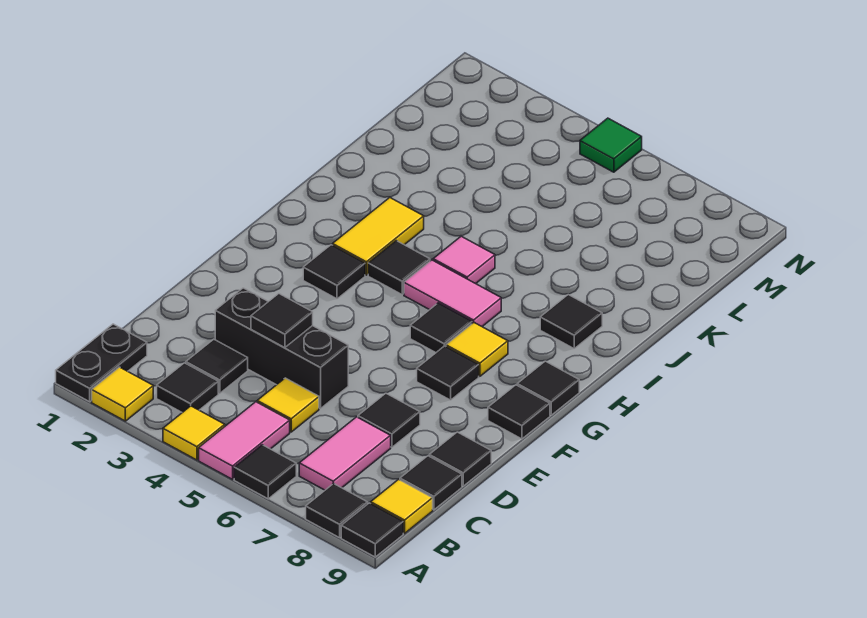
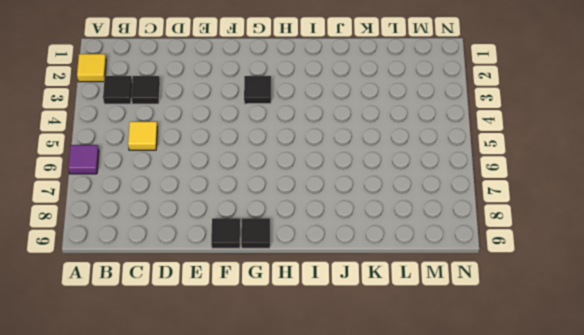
purple 1x1 tile [68,145,99,174] -> black 1x1 tile [234,445,296,499]
none -> black 1x2 plate [56,324,147,402]
none -> yellow 1x1 tile [163,406,225,460]
none -> pink 1x2 tile [199,402,290,479]

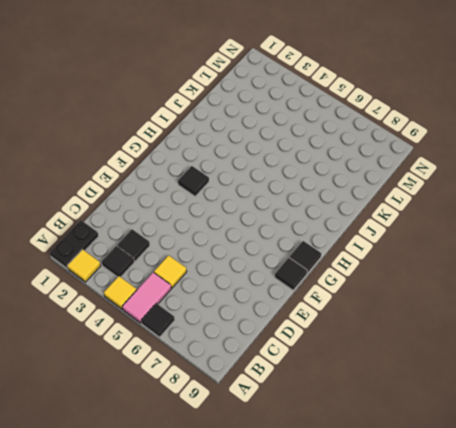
none -> black 1x1 tile [306,484,368,538]
none -> black 1x1 tile [341,503,403,557]
none -> pink 1x2 tile [299,417,391,490]

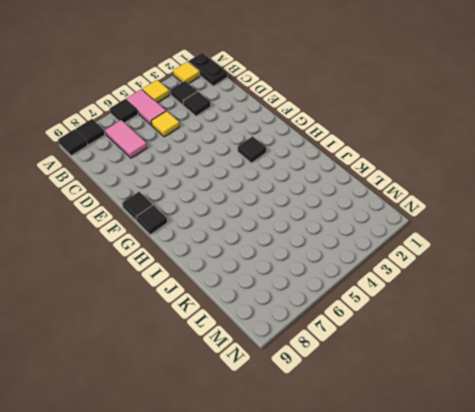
none -> yellow 1x1 tile [371,479,433,533]
none -> black 1x1 tile [400,456,462,510]
none -> black 1x3 brick [215,288,348,409]

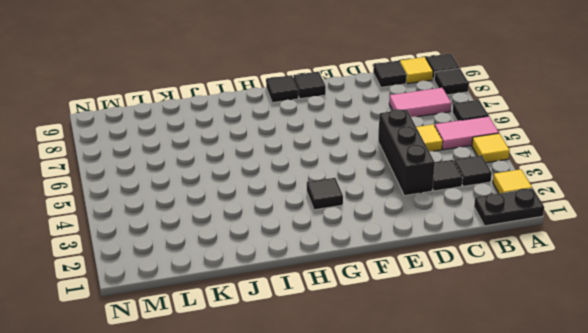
none -> black 1x1 tile [358,393,420,447]
none -> black 1x1 tile [429,432,491,486]
none -> black 1x1 tile [417,346,479,400]

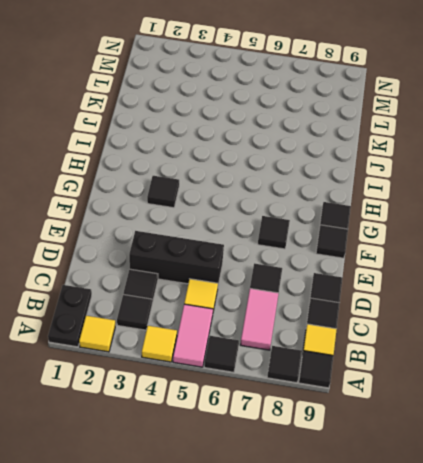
none -> black 1x1 tile [410,303,472,353]
none -> yellow 1x1 tile [446,323,508,376]
none -> yellow 1x2 tile [333,198,424,275]

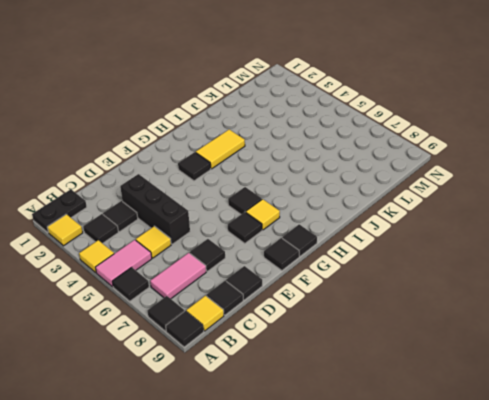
none -> black 1x1 tile [368,241,430,294]
none -> pink 1x2 tile [404,260,501,326]
none -> pink 1x1 tile [433,236,495,284]

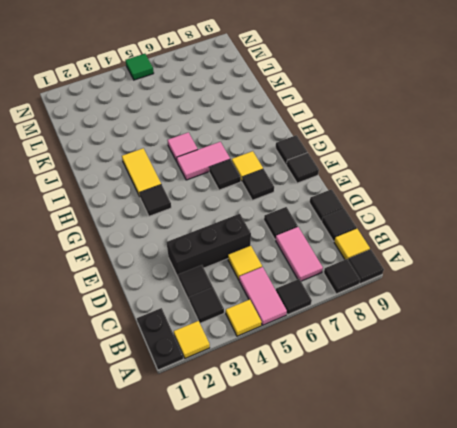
none -> black 1x1 tile [368,241,430,294]
none -> black 1x1 tile [540,295,602,348]
none -> black 1x1 tile [251,294,313,348]

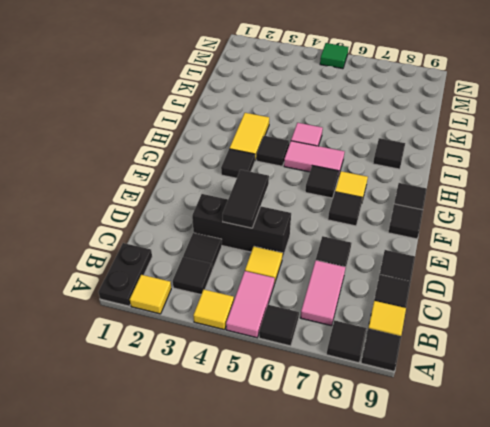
black 1x2 tile [223,170,269,228] -> black 1x1 tile [251,294,313,348]

